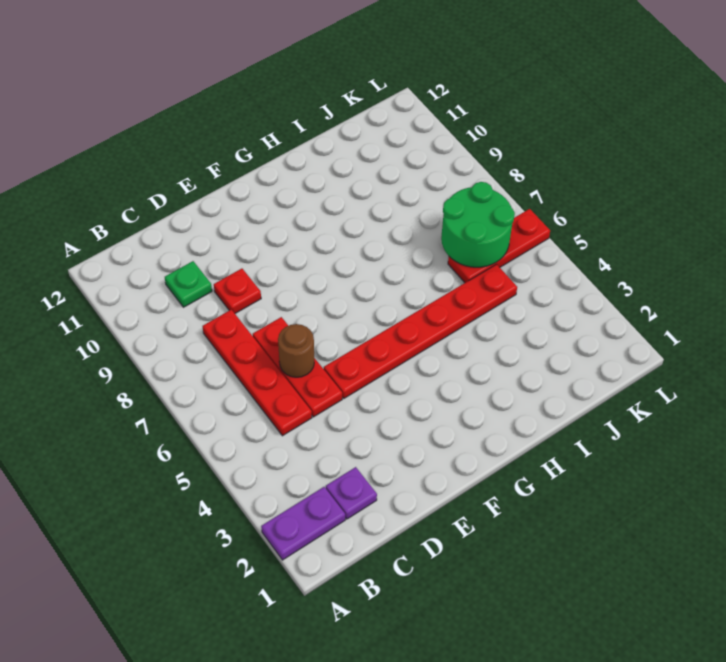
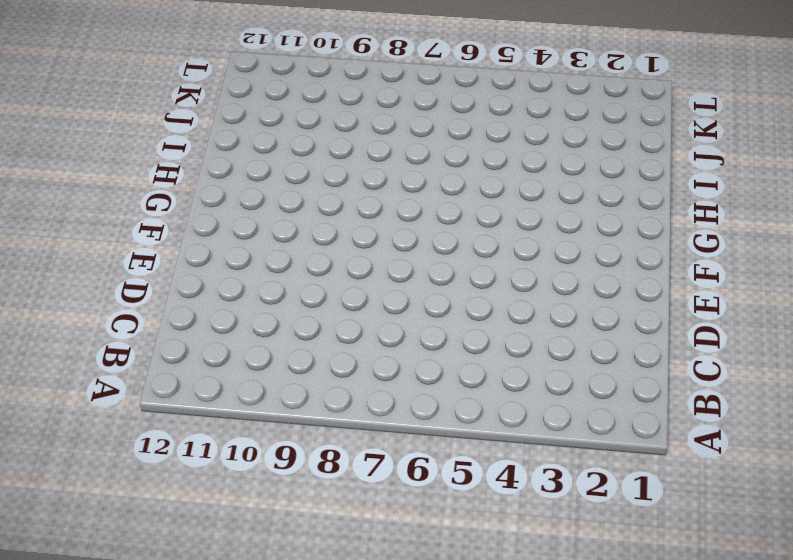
none -> purple 1x2 plate [261,487,345,560]
none -> purple 1x1 plate [326,467,377,519]

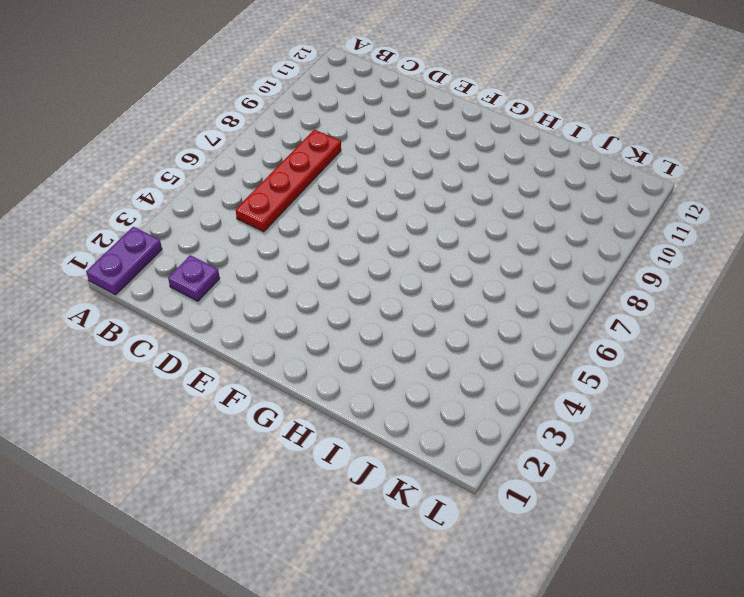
purple 1x2 plate [86,227,162,295] -> purple 1x2 plate turned to [261,487,345,560]
none -> green 1x1 plate [165,261,212,307]
none -> red 1x3 plate [253,317,342,417]

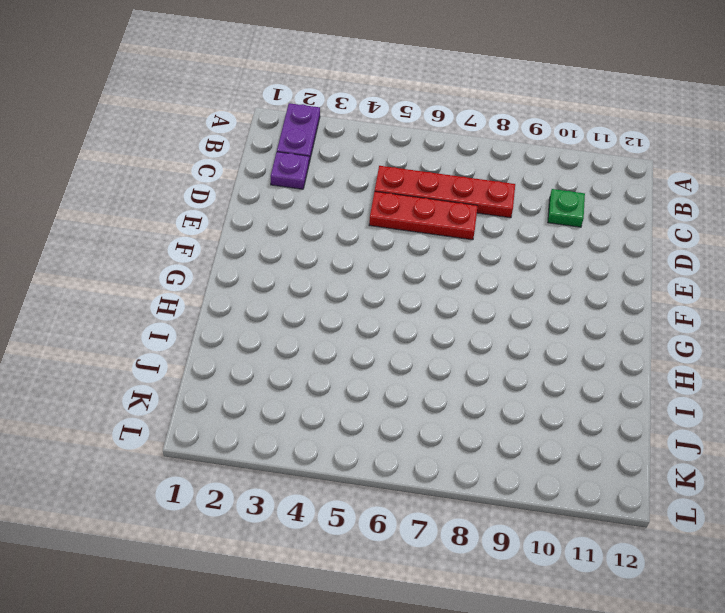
none -> red 1x1 plate [214,269,261,313]
none -> red 1x6 plate [324,264,517,398]

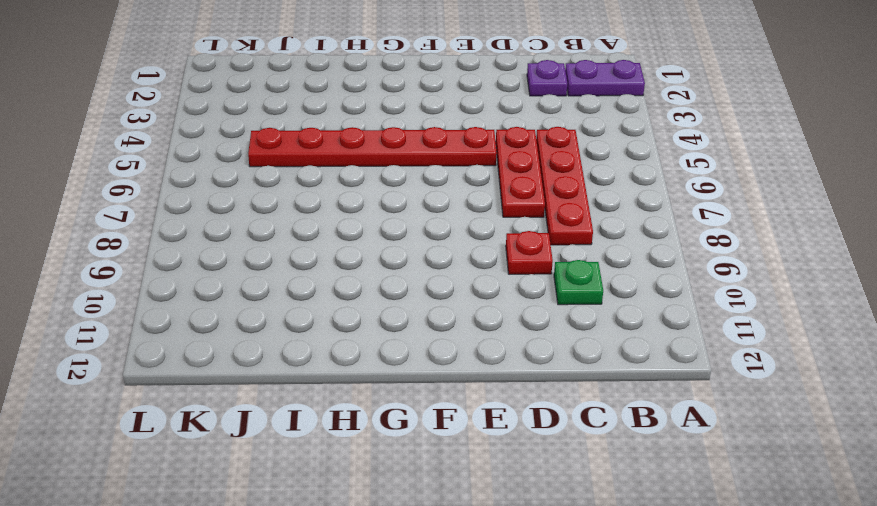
none -> red 1x3 plate [448,209,550,283]
none -> brown 1x1 round brick [278,324,314,377]

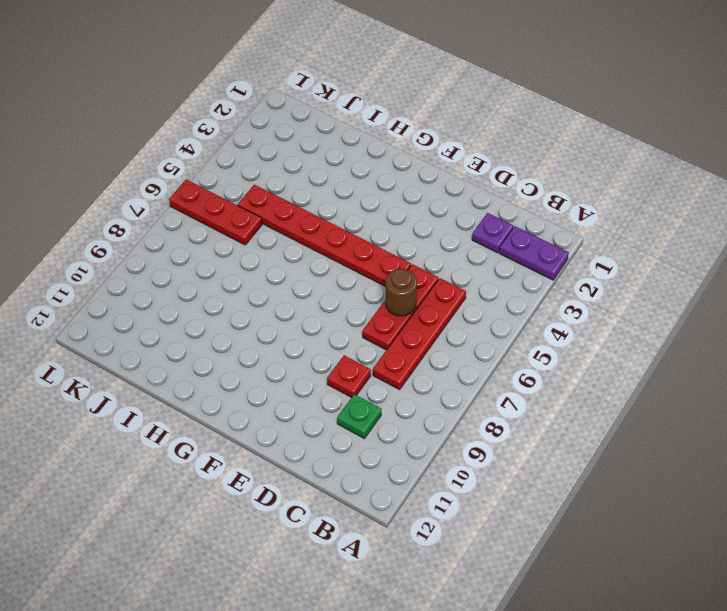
none -> green 2x2 round brick [441,182,515,267]

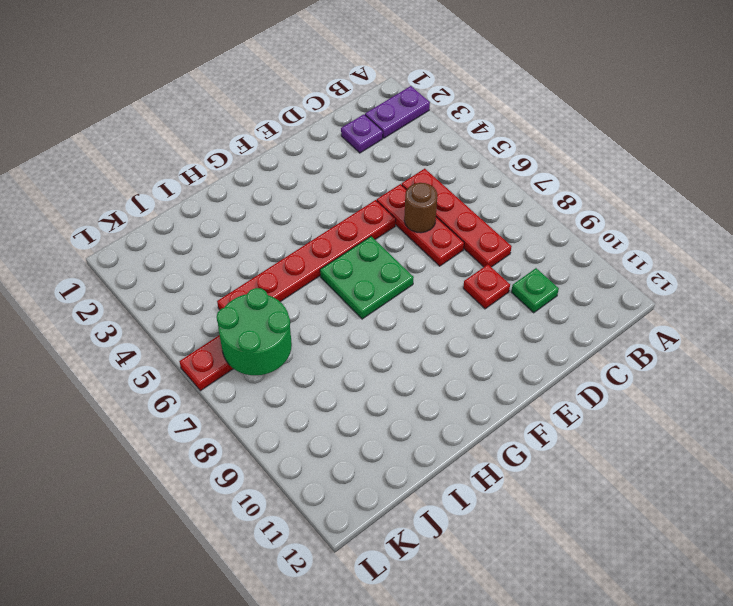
green 2x2 plate [320,236,414,319] -> none

